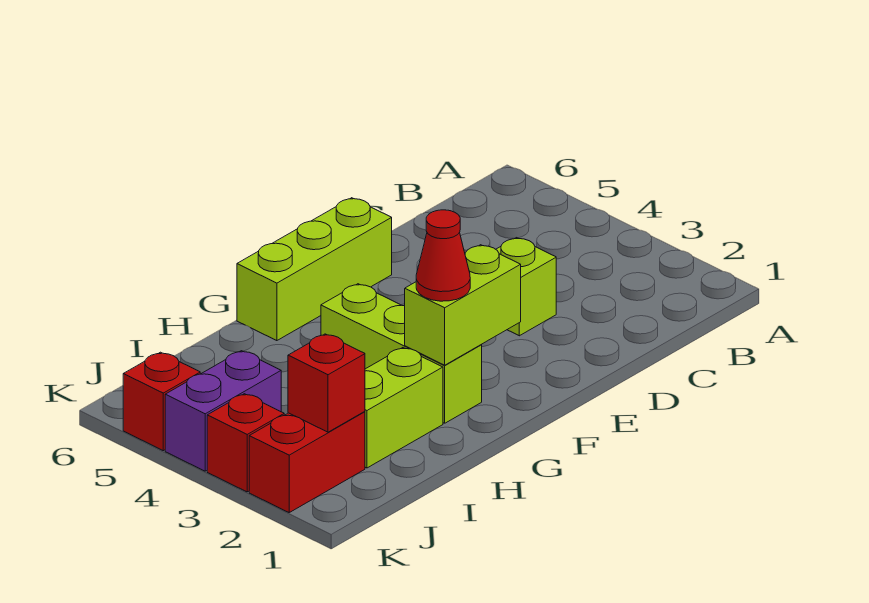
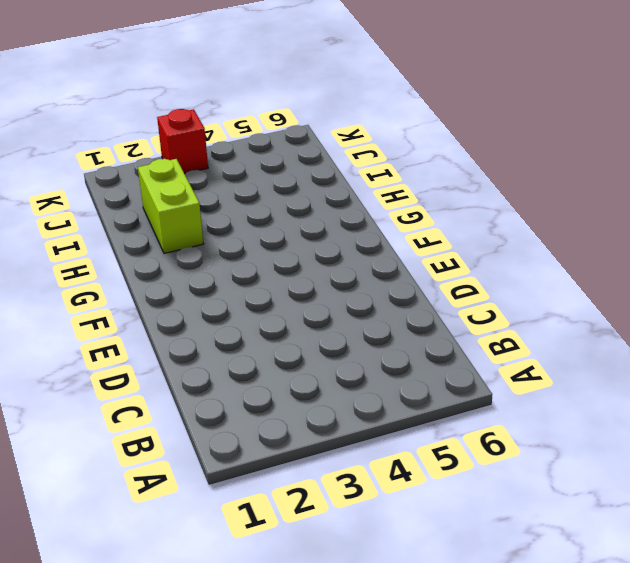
none -> lime 1x1 brick [496,238,556,336]
none -> lime 1x3 brick [237,198,392,341]

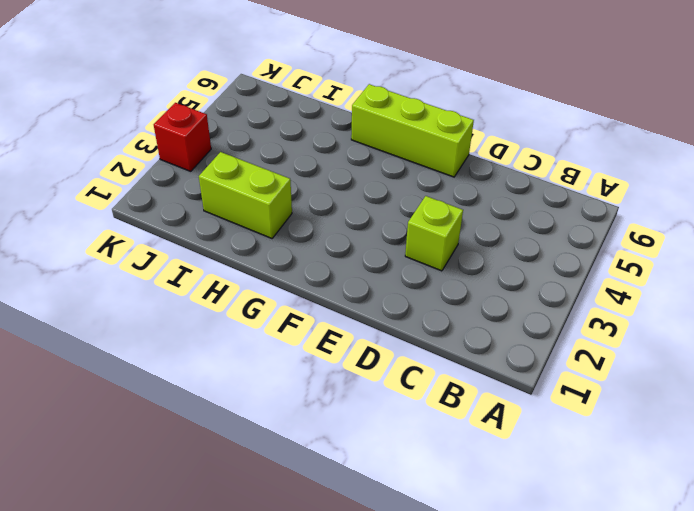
none -> lime 1x3 brick [321,284,482,423]
none -> red 1x2 brick [249,411,365,512]

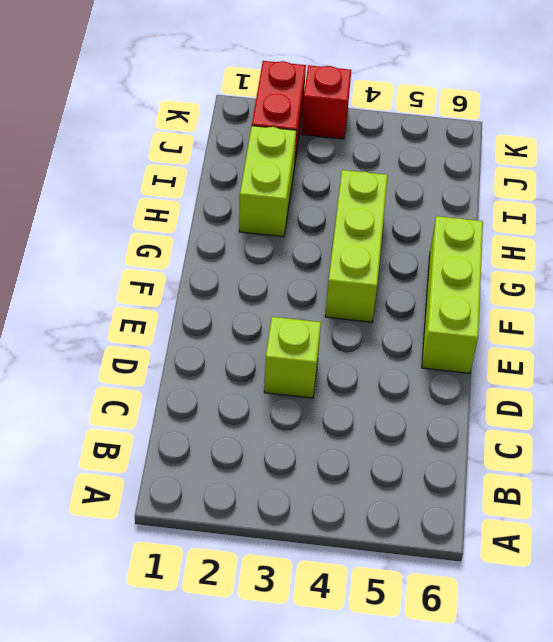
lime 1x3 brick [325,170,388,322] -> lime 1x3 brick turned to [321,284,482,423]
none -> purple 1x2 brick [165,351,281,471]
none -> red 1x1 brick [123,352,200,451]

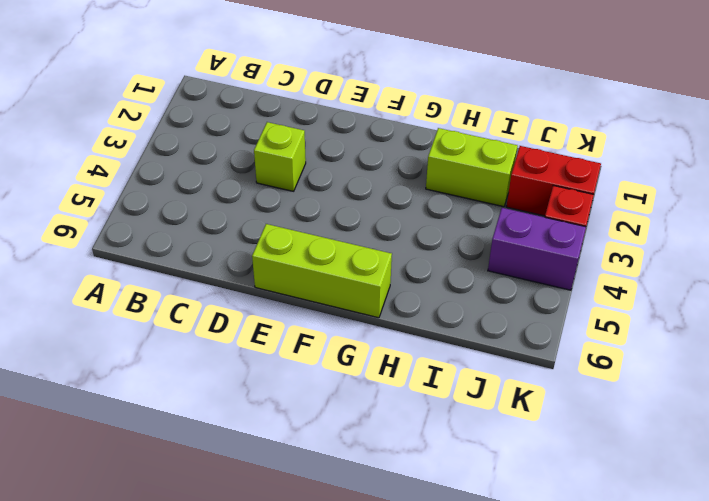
none -> lime 1x3 brick [321,284,482,423]
none -> red 1x1 brick [123,352,200,451]

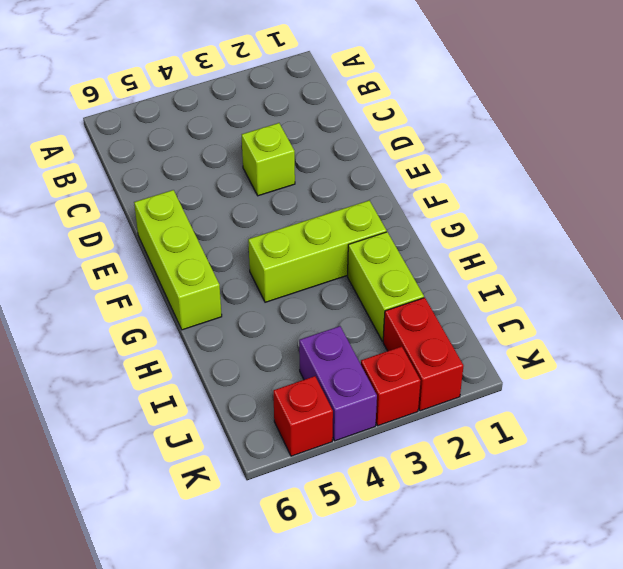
none -> lime 1x2 brick [405,245,521,365]
none -> red 1x1 brick [288,334,365,432]

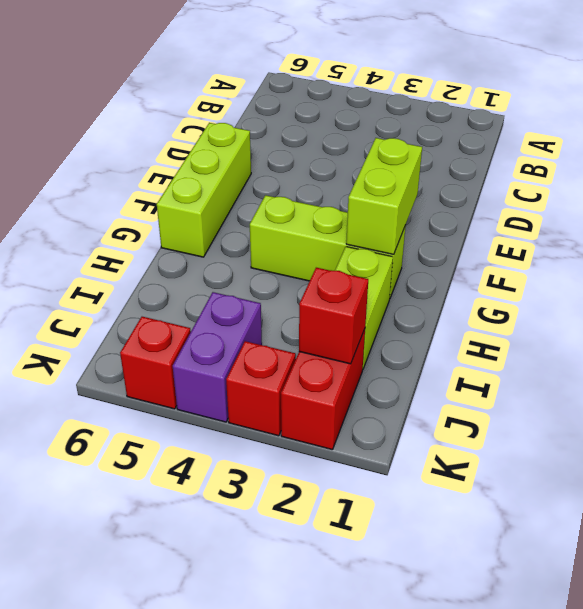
none -> lime 1x1 brick [496,238,556,336]
none -> red 1x1 cone [416,210,470,301]

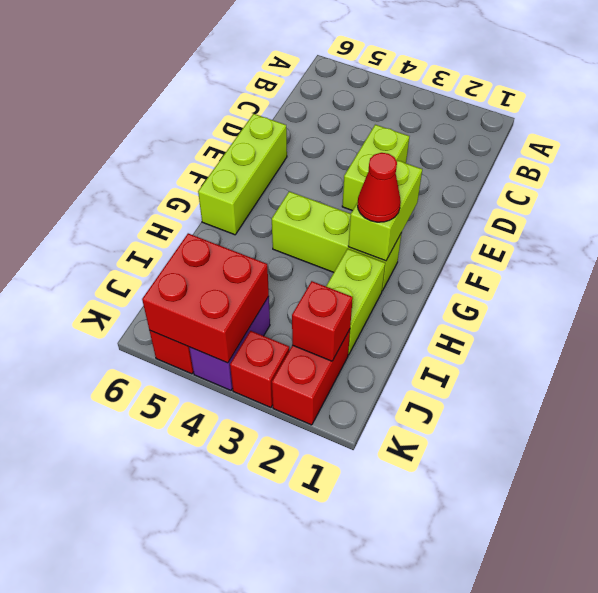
lime 1x2 brick [342,125,409,211] -> lime 1x1 brick [496,238,556,336]
red 2x2 brick [142,233,269,363] -> none

